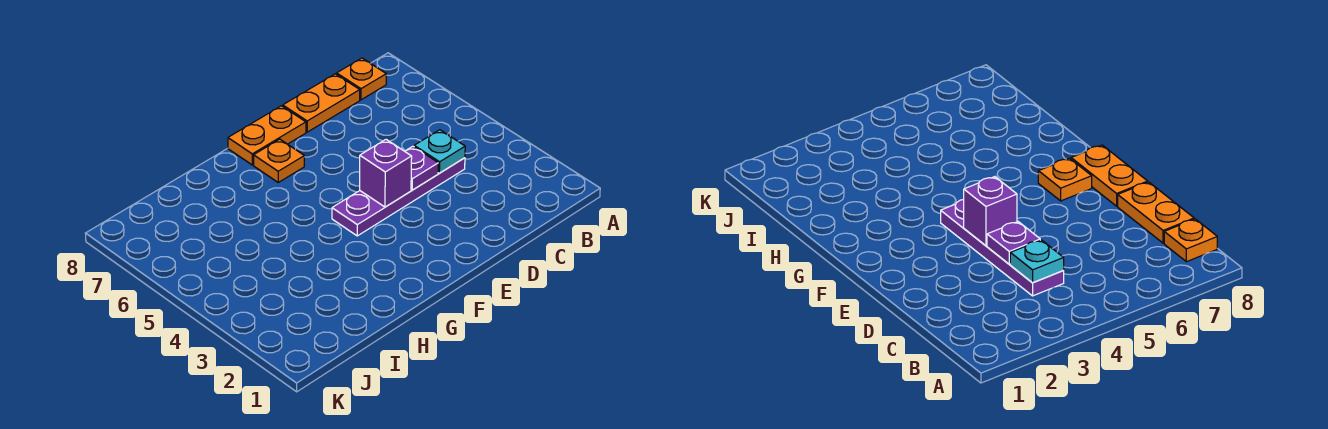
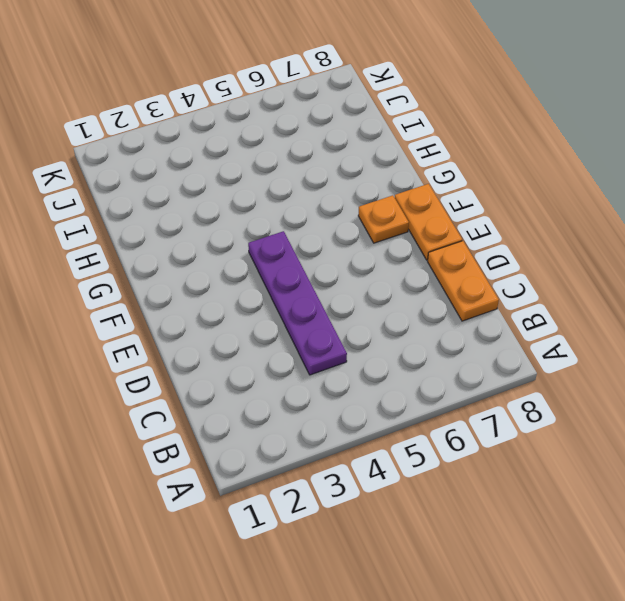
none -> orange 1x1 plate [337,58,386,100]
none -> cyan 1x1 plate [414,130,465,173]

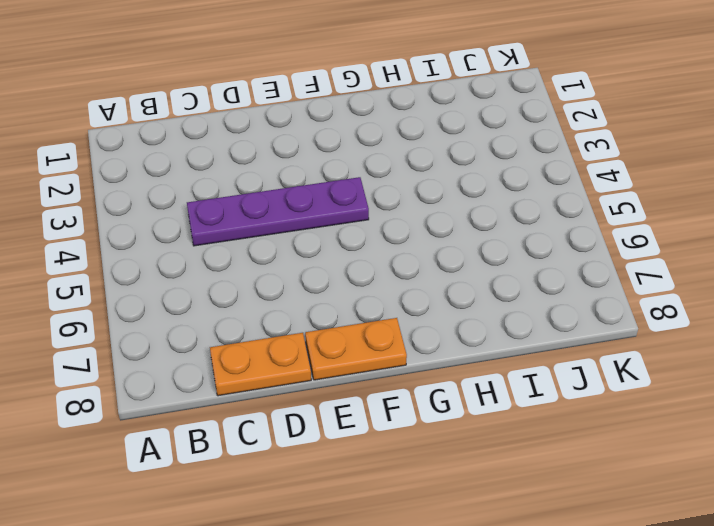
none -> orange 1x1 plate [337,58,386,100]
none -> orange 1x1 plate [254,139,304,182]

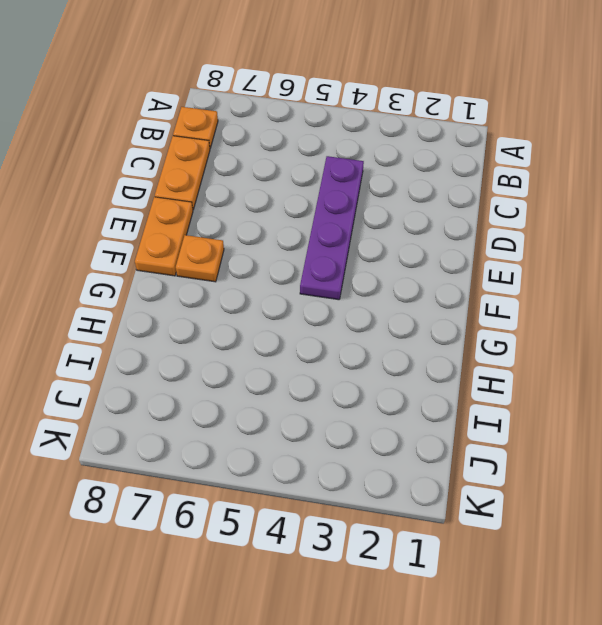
none -> cyan 1x1 plate [414,130,465,173]
none -> purple 1x1 plate [405,146,438,190]

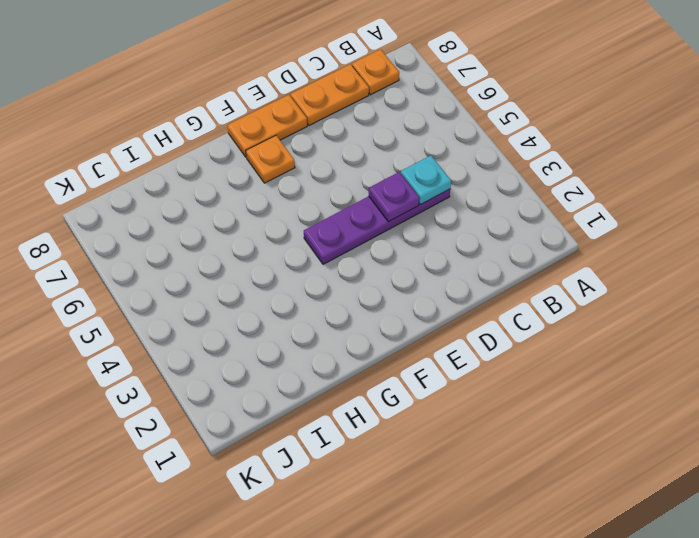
none -> purple 1x1 brick [360,140,412,207]

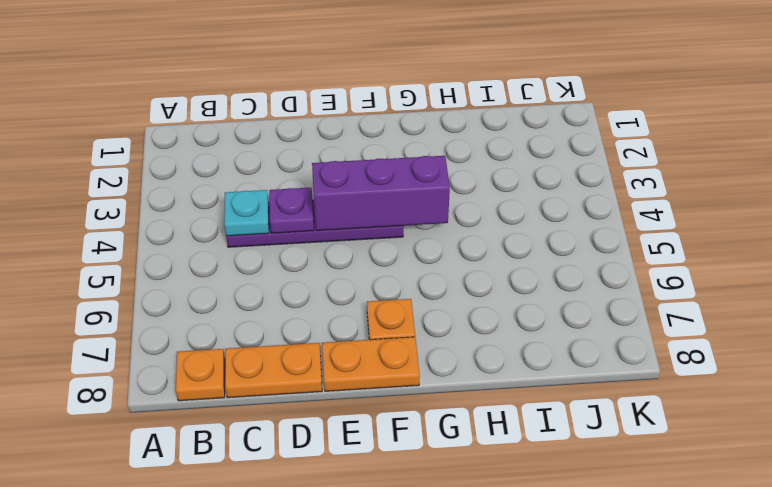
purple 1x3 brick [312,156,450,231] -> purple 1x1 brick [360,140,412,207]

